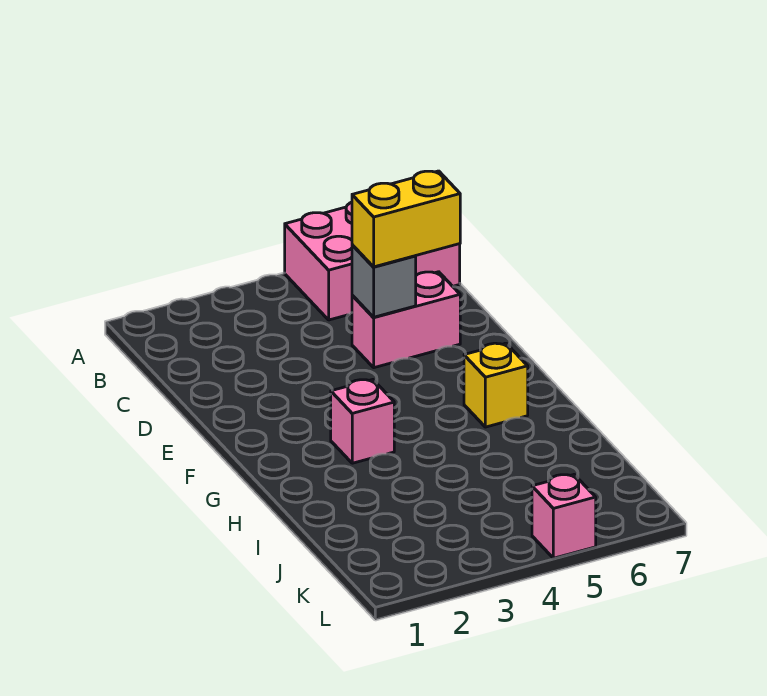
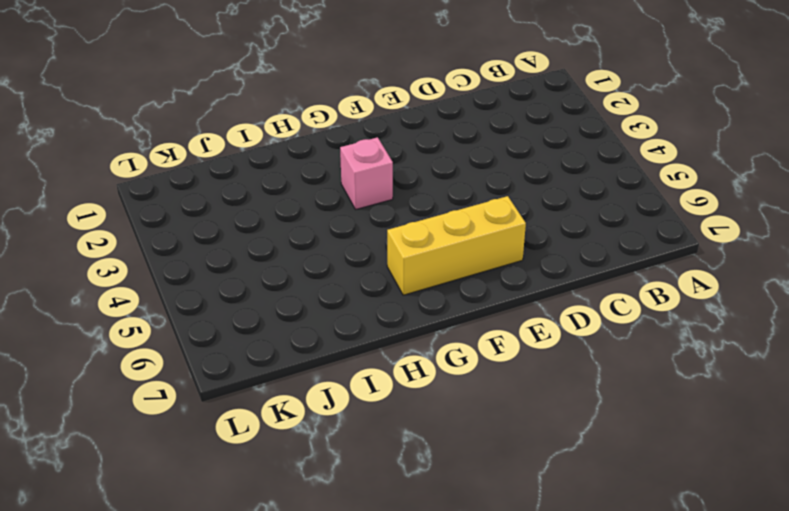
yellow 1x3 brick [387,196,526,295] -> yellow 1x1 brick [464,343,528,427]
none -> pink 2x3 brick [285,202,460,320]
none -> pink 1x2 brick [352,272,460,368]

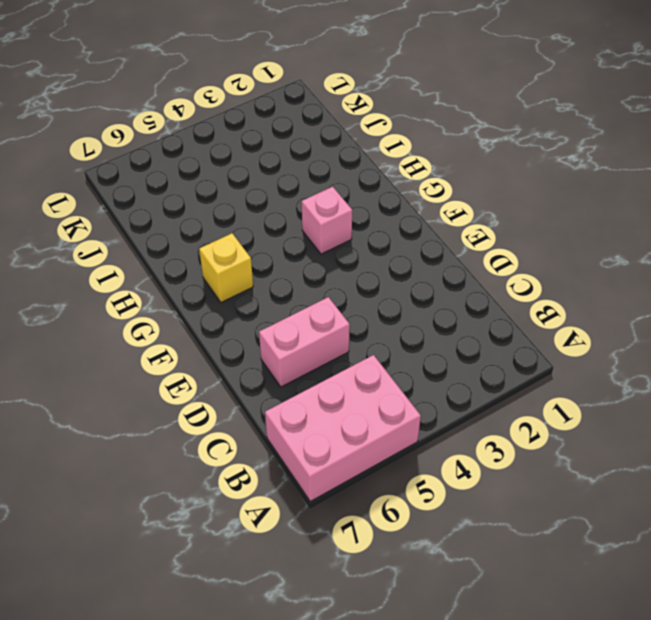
none -> pink 1x1 brick [532,475,596,558]
none -> grey 1x1 brick [352,245,416,317]

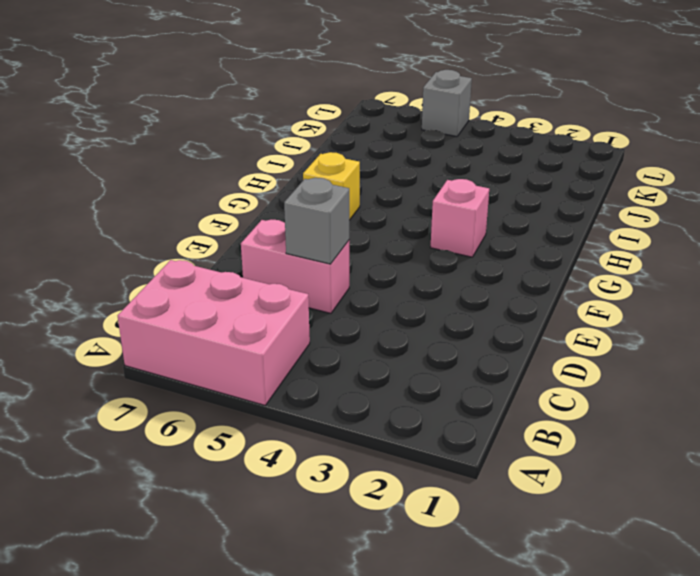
grey 1x1 brick [422,70,472,137] -> pink 1x1 brick [532,475,596,558]
none -> yellow 1x2 brick [352,171,460,267]

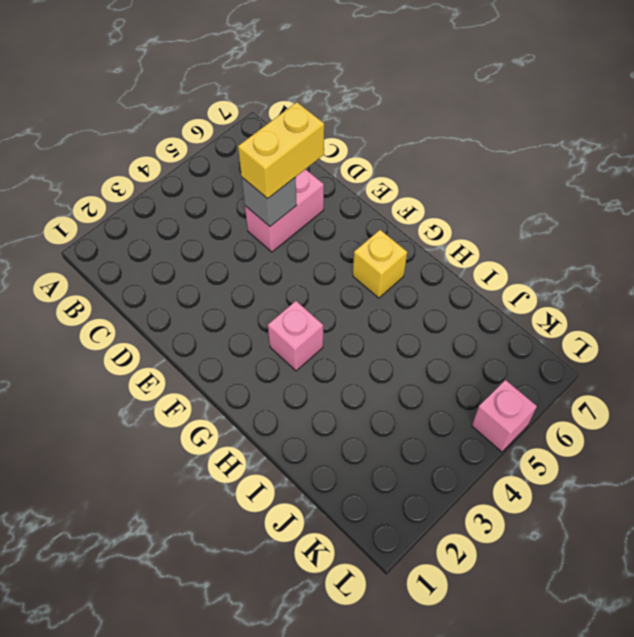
none -> pink 2x3 brick [285,202,460,320]

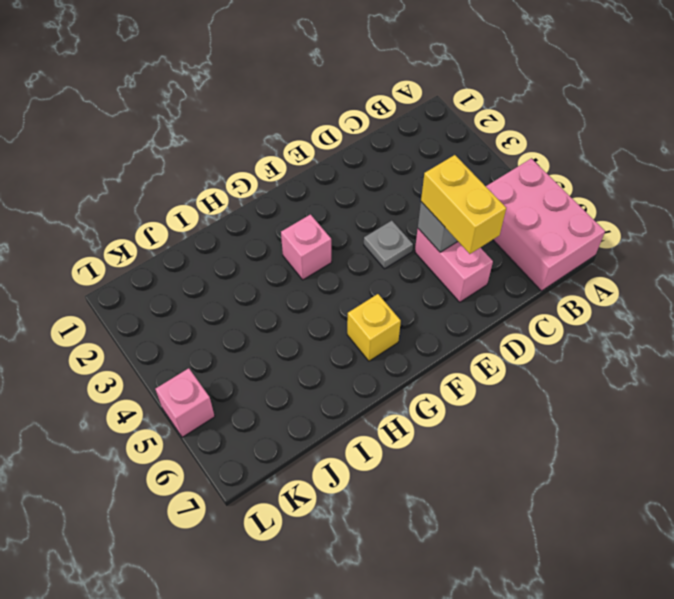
grey 1x1 plate [364,221,413,269] -> none

